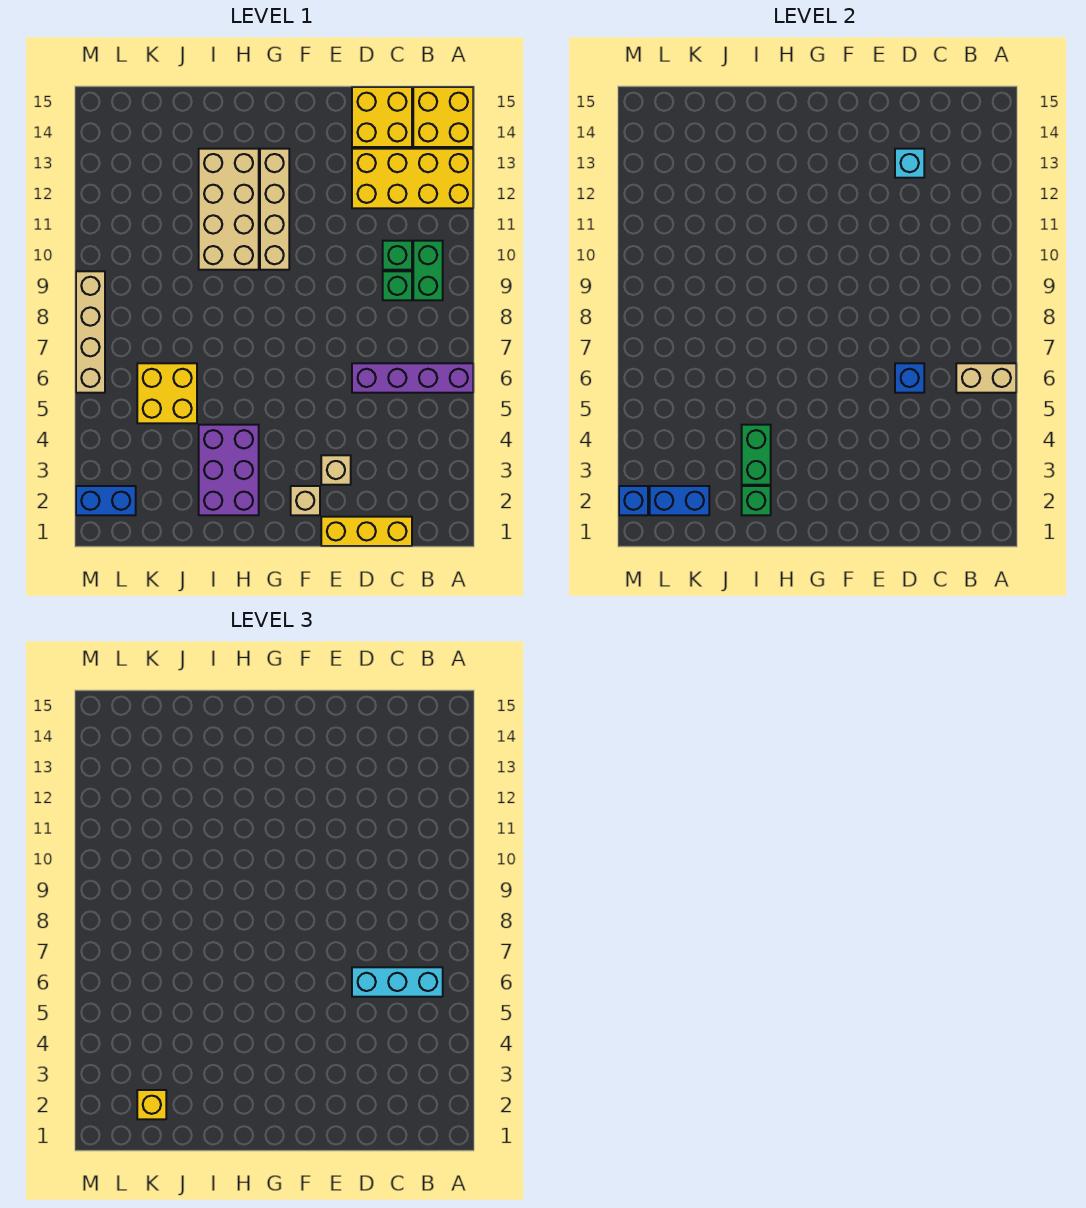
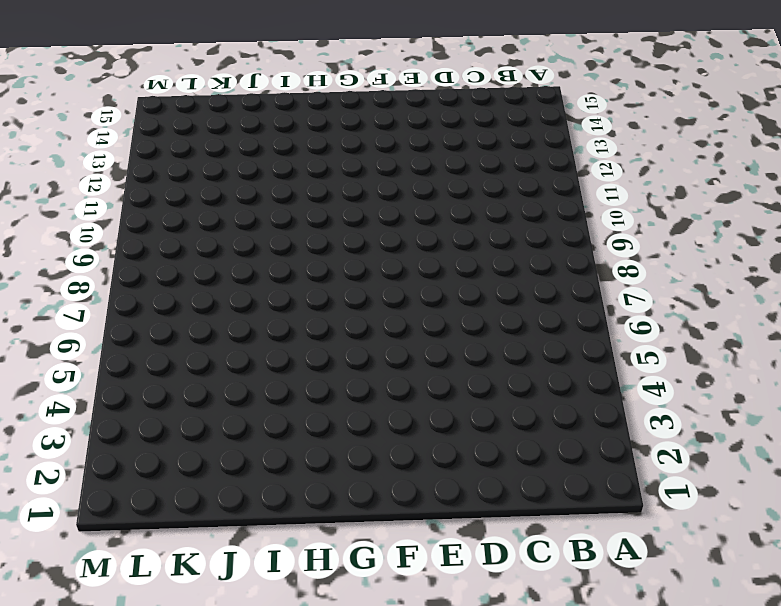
none -> purple 1x4 brick [352,363,473,393]
none -> yellow 2x4 brick [352,149,473,208]
none -> yellow 2x2 brick [413,87,473,147]

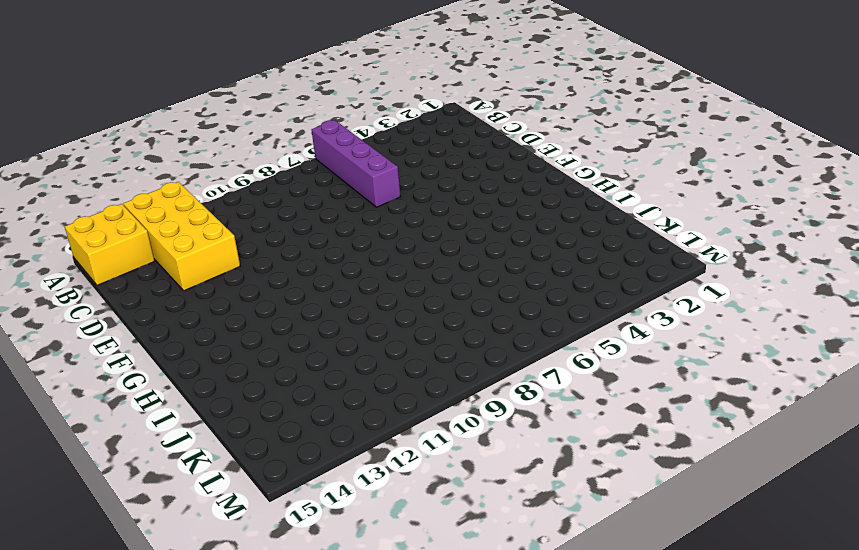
none -> green 1x2 brick [413,241,443,300]
none -> yellow 1x3 brick [321,517,412,546]
none -> green 1x1 brick [383,271,412,300]

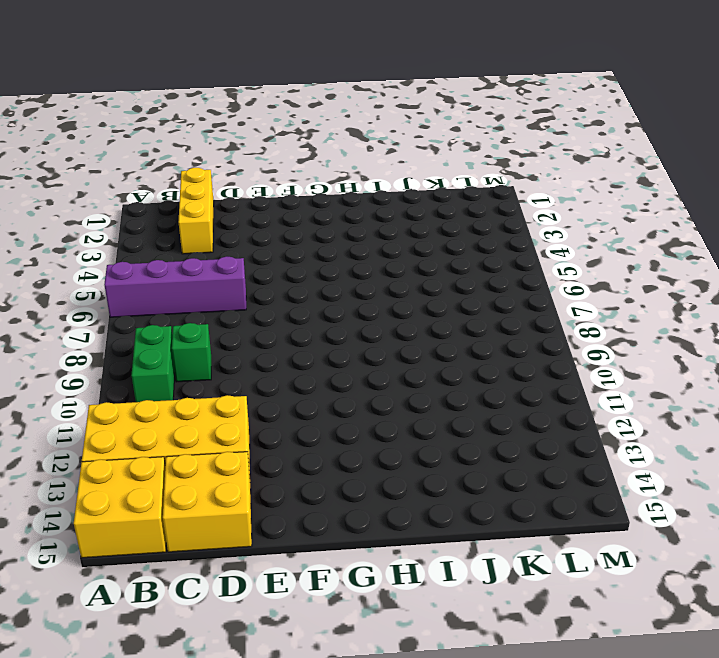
yellow 1x3 brick [178,168,214,254] -> yellow 1x3 brick turned to [321,517,412,546]
none -> green 1x1 brick [383,241,412,270]
none -> tan 1x1 brick [321,455,351,485]
none -> tan 1x1 brick [291,486,320,515]

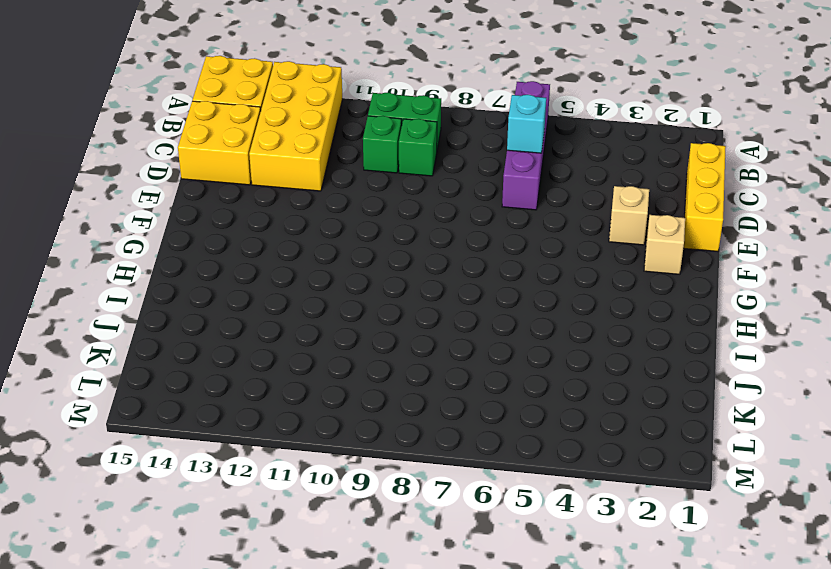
cyan 1x1 brick [507,95,546,153] -> cyan 1x1 brick moved to [895,149,924,178]
none -> tan 1x4 brick [260,149,289,270]
none -> purple 2x3 brick [199,425,259,515]
none -> tan 2x4 brick [199,149,259,270]

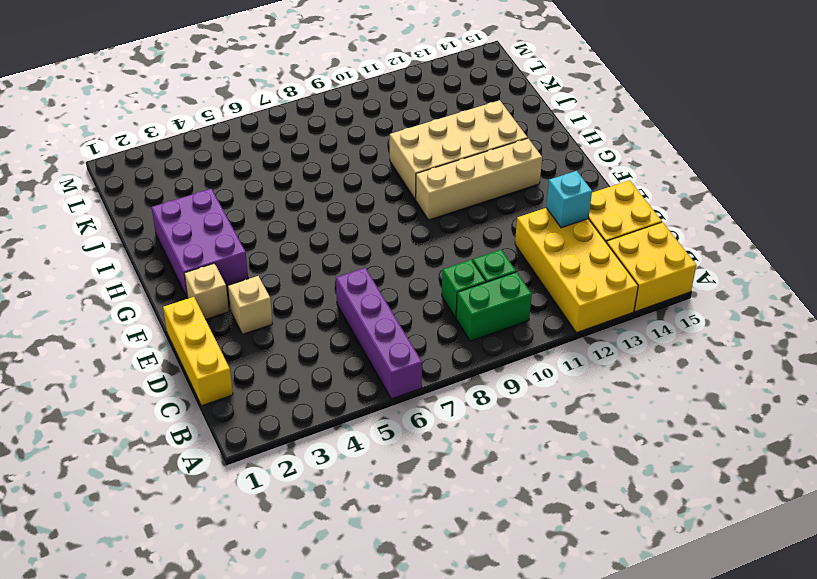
purple 2x3 brick [151,189,248,298] -> purple 2x3 brick turned to [199,425,259,515]
none -> yellow 2x2 brick [137,363,197,423]
none -> blue 1x2 brick [76,486,136,515]
none -> tan 1x4 brick [76,271,105,393]

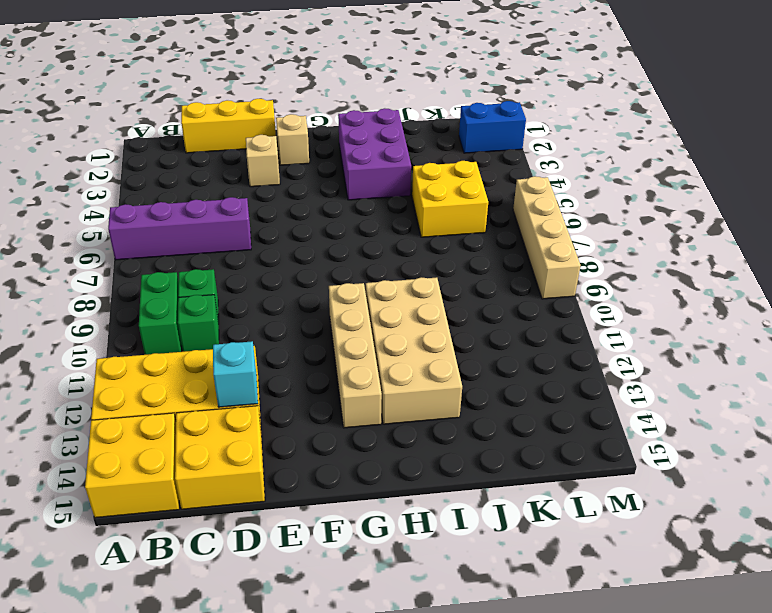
none -> tan 1x2 brick [956,363,1016,393]
none -> blue 1x1 brick [895,363,924,393]
none -> green 1x1 brick [742,486,771,515]

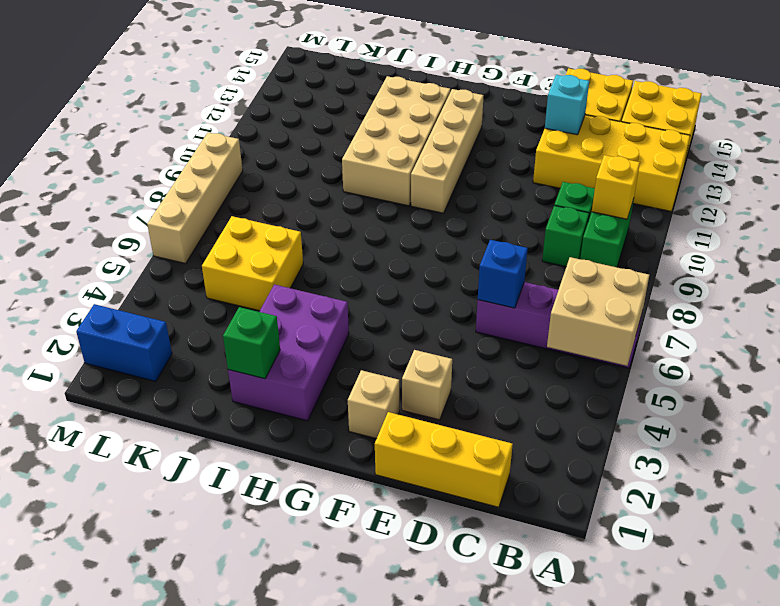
tan 2x2 brick [547,257,649,366] -> tan 1x2 brick [956,363,1016,393]
yellow 1x1 brick [592,155,640,219] -> yellow 1x1 brick moved to [137,1090,166,1119]
none -> green 1x2 brick [742,425,771,485]
none -> blue 1x2 brick [650,486,709,515]
none -> blue 1x1 brick [619,486,648,515]

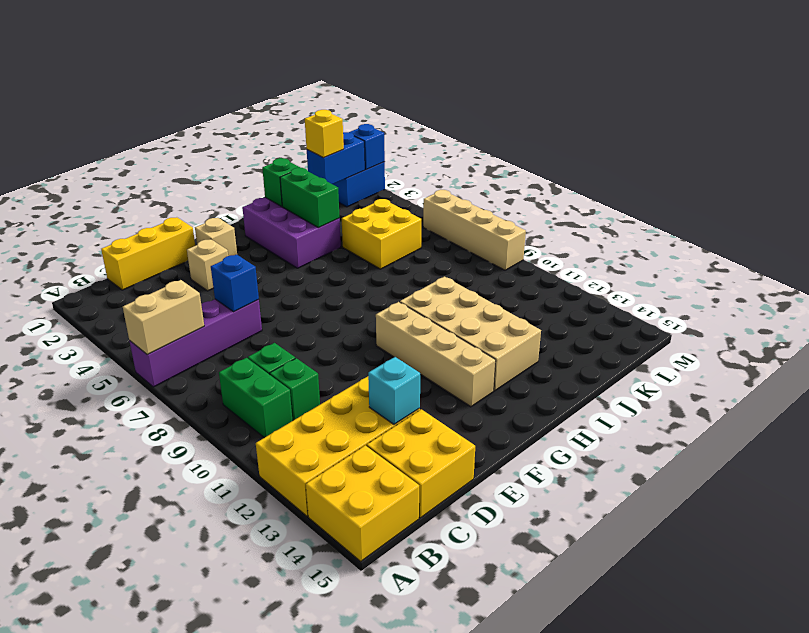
none -> cyan 1x3 brick [352,967,443,997]

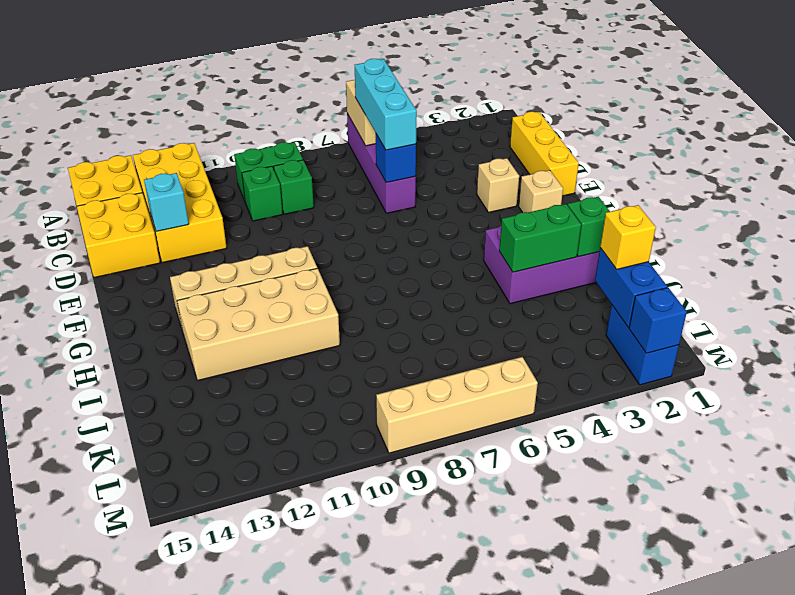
none -> yellow 2x2 brick [137,363,197,423]

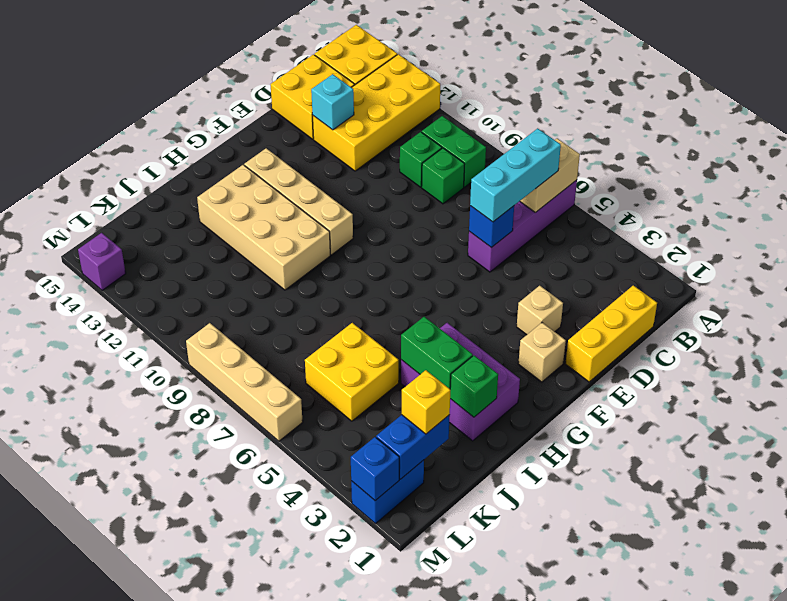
purple 1x1 brick [78,233,126,290] -> none

